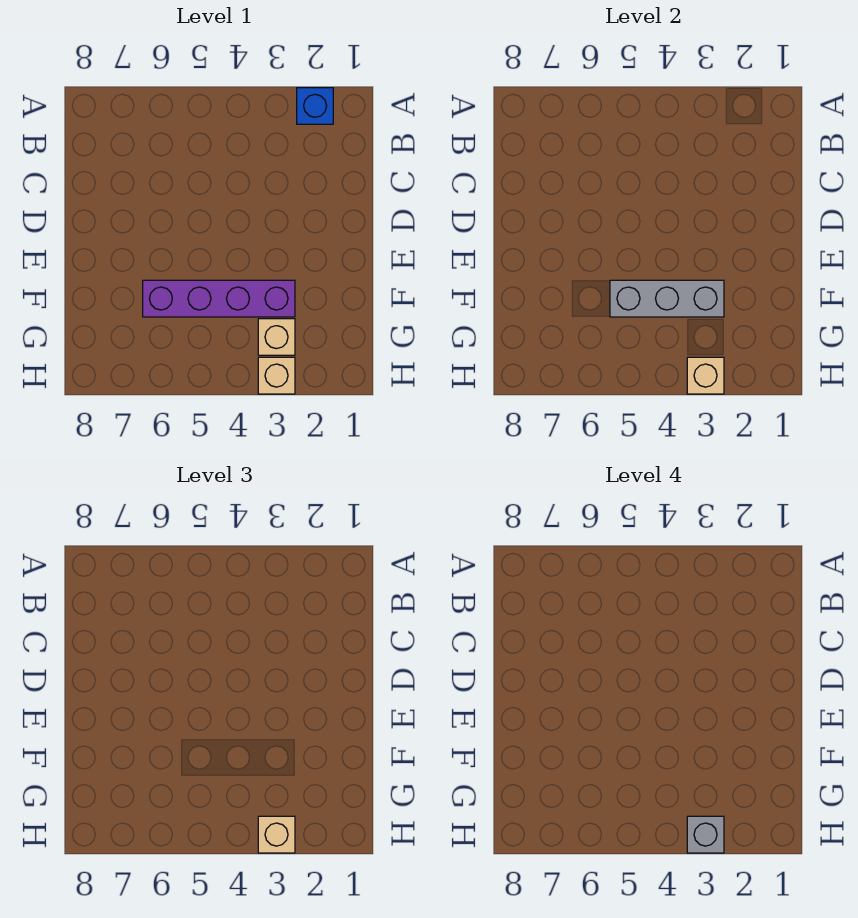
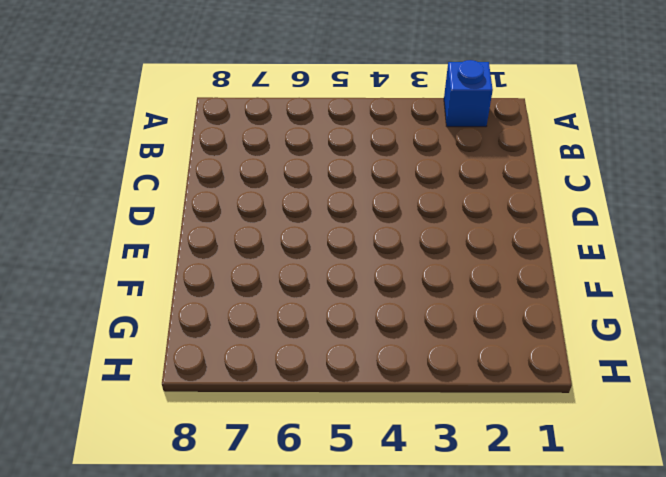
none -> purple 1x4 brick [143,280,295,317]
none -> tan 1x1 brick [258,319,295,355]

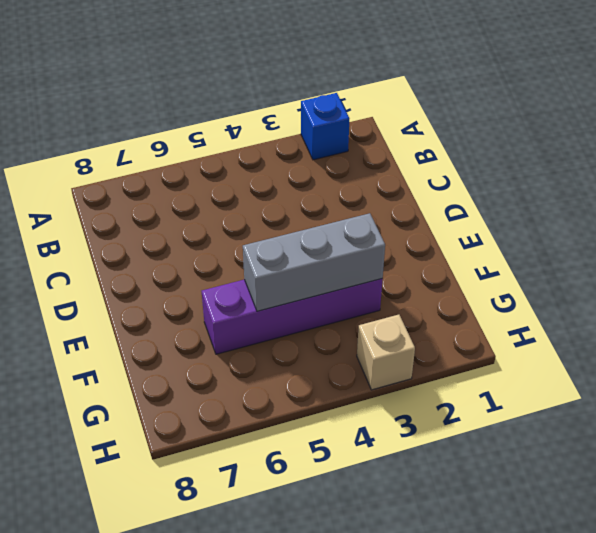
none -> tan 1x1 brick [258,319,295,355]
none -> tan 1x1 brick [687,357,724,394]

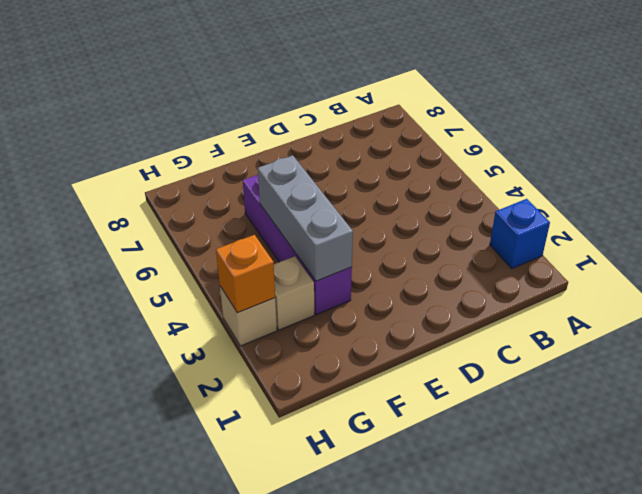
orange 1x1 brick [216,235,275,313] -> tan 1x1 brick [687,357,724,394]
none -> tan 1x1 brick [258,816,295,853]
none -> grey 1x1 brick [687,816,724,853]

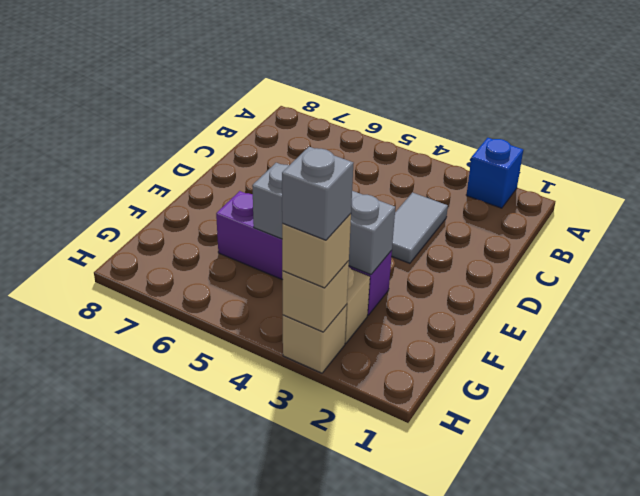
grey 1x2 tile [392,193,448,263] -> none

